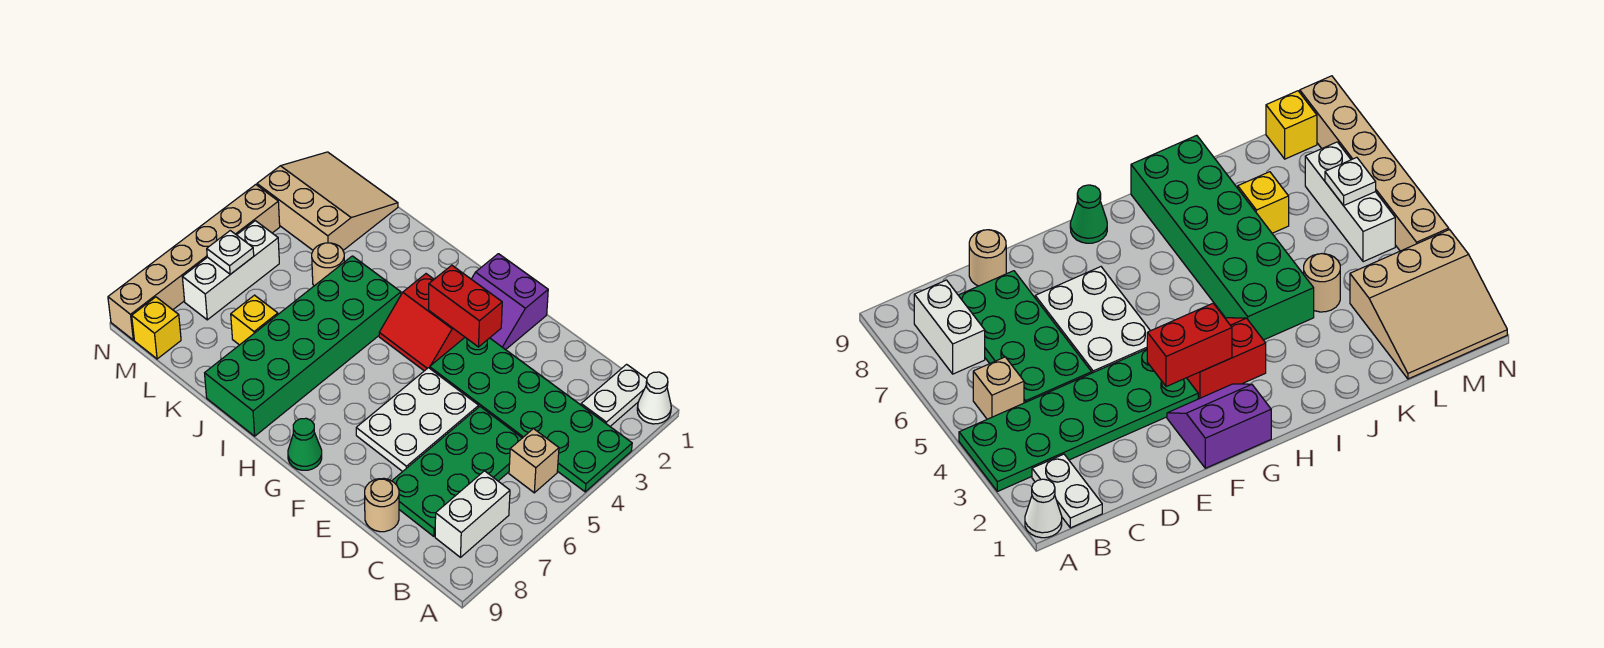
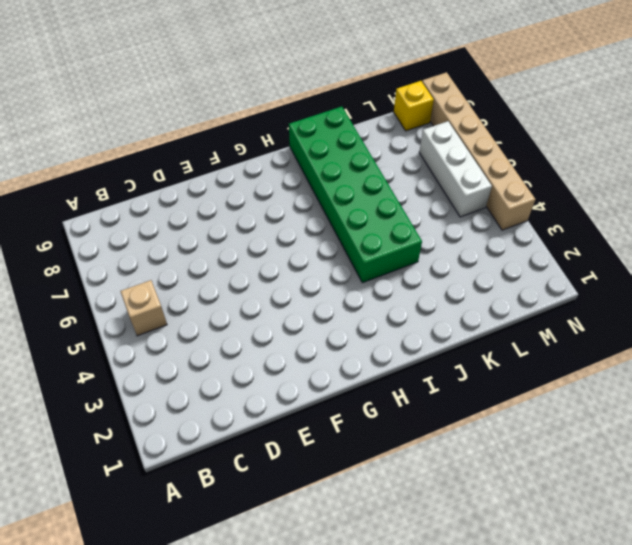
none -> white 1x1 cone [637,372,671,424]
none -> green 2x6 plate [430,338,632,492]
none -> white 1x2 plate [581,364,647,426]

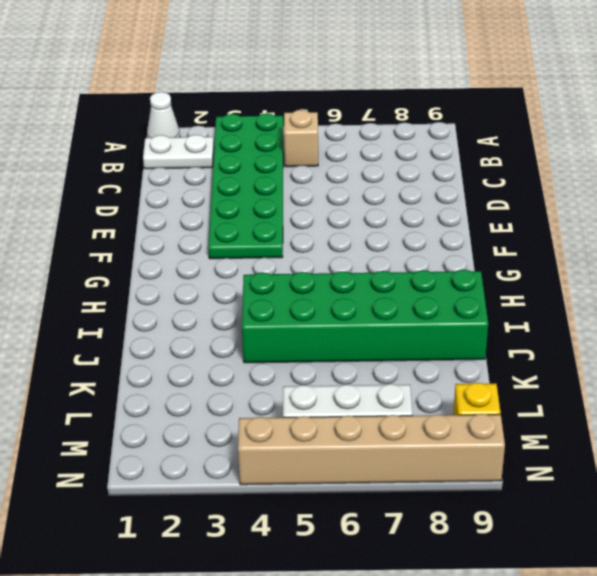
none -> white 1x2 brick [435,471,510,557]
none -> green 2x4 plate [392,407,522,536]
none -> tan 1x1 round brick [365,478,399,532]

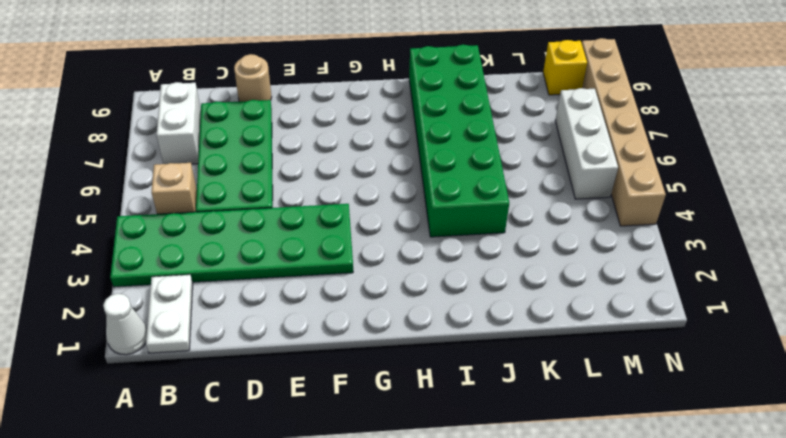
none -> white 2x3 plate [356,368,479,472]
none -> purple 2x2 slope [472,254,548,350]
none -> red 2x2 slope [379,274,465,371]

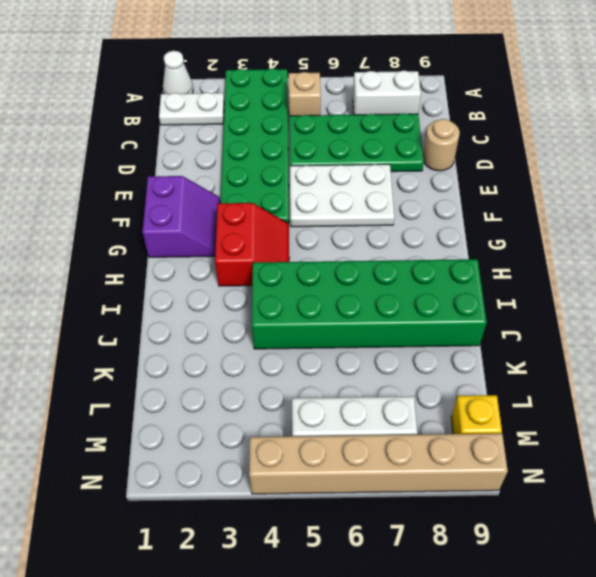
none -> green 1x1 cone [288,418,322,470]
none -> tan 1x1 round brick [312,243,344,286]
none -> yellow 1x1 brick [231,295,278,345]

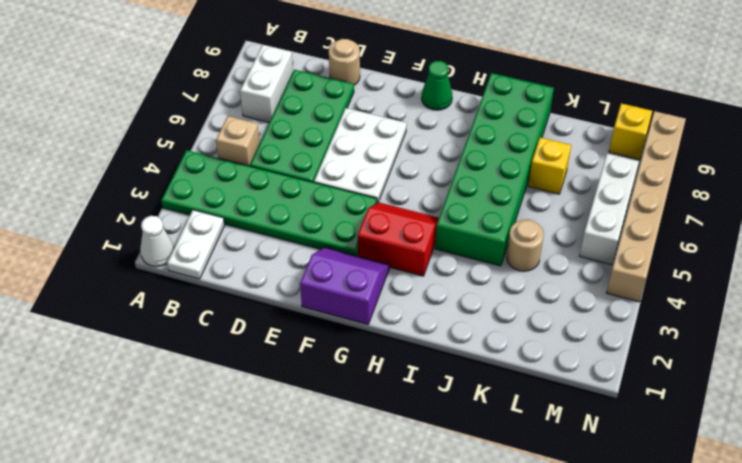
none -> tan 3x3 slope [257,152,398,250]
none -> red 1x2 brick [429,265,502,347]
none -> white 1x1 plate [207,231,254,274]

